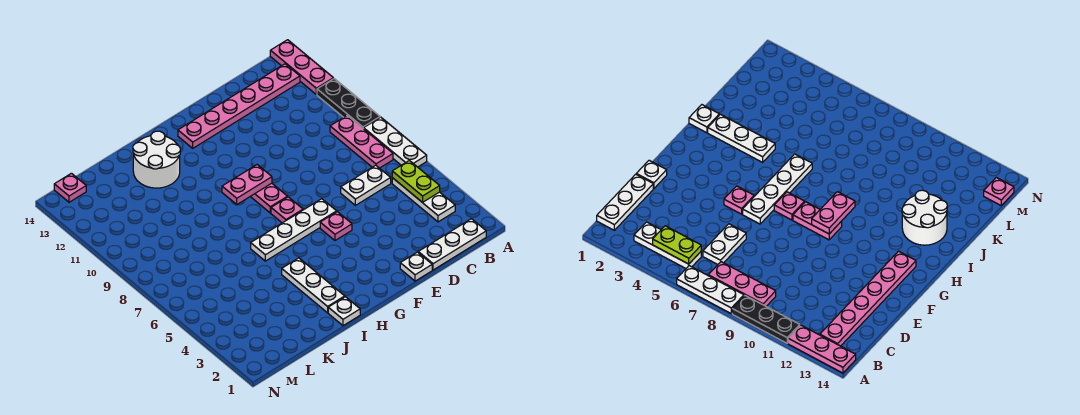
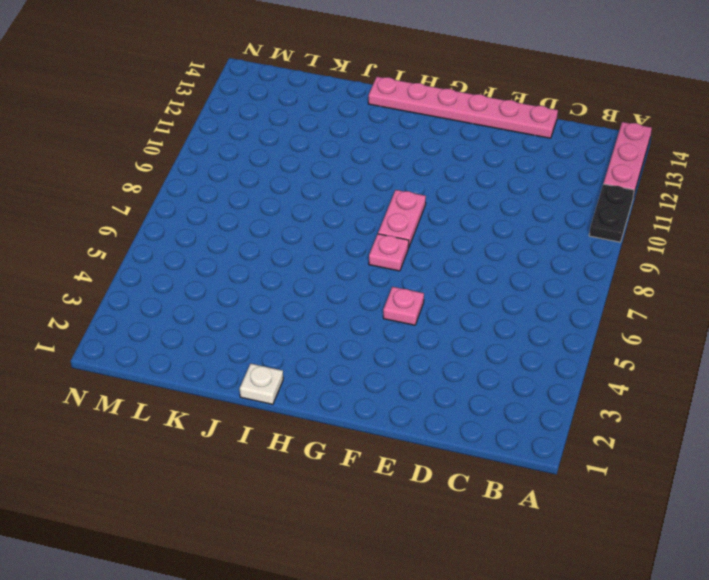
black 1x2 plate [589,184,634,242] -> black 1x3 plate [317,79,380,129]
pink 1x6 plate [368,77,558,138] -> pink 1x6 plate moved to [178,64,300,148]
none -> white 1x3 plate [364,117,427,167]
none -> white 1x3 plate [418,219,486,270]
none -> white 1x3 plate [392,178,455,222]

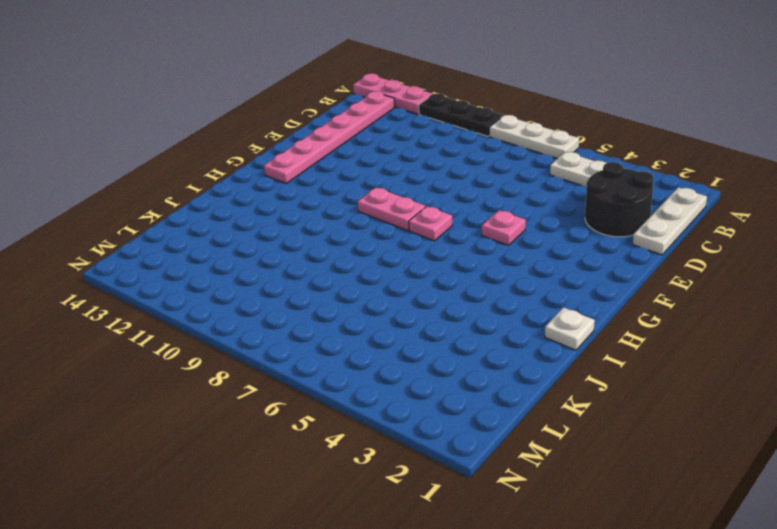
black 2x2 round brick [585,162,653,237] -> none
none -> pink 1x3 plate [330,116,393,168]
none -> white 1x2 plate [341,165,391,205]
none -> white 1x1 plate [400,252,432,281]

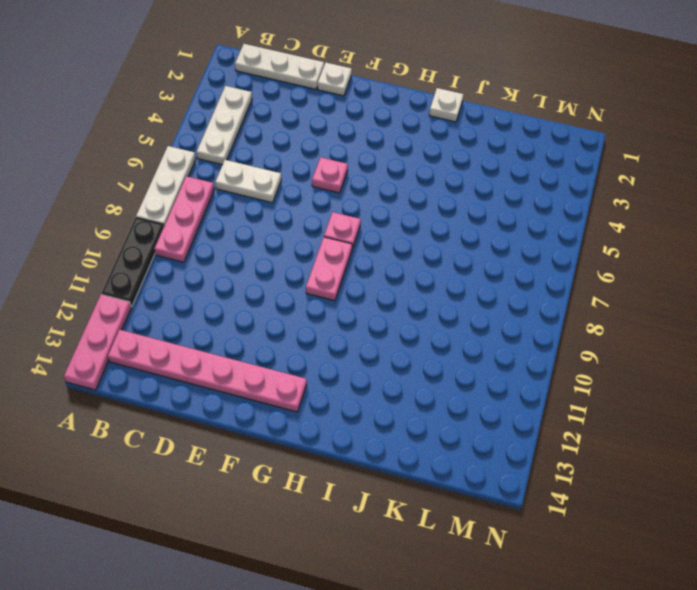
none -> white 1x4 plate [251,199,337,261]
none -> white 1x3 plate [282,258,345,313]
none -> white 2x2 round brick [133,131,180,188]

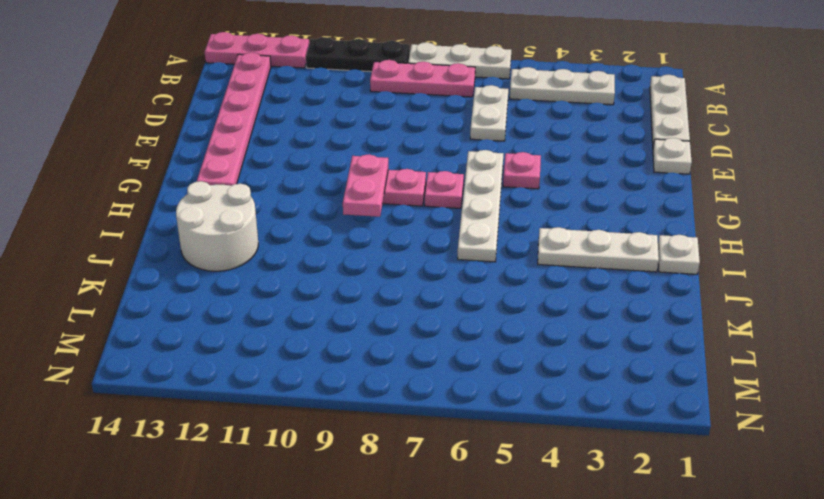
none -> pink 1x1 plate [54,173,86,202]
none -> lime 1x2 plate [392,160,440,203]

